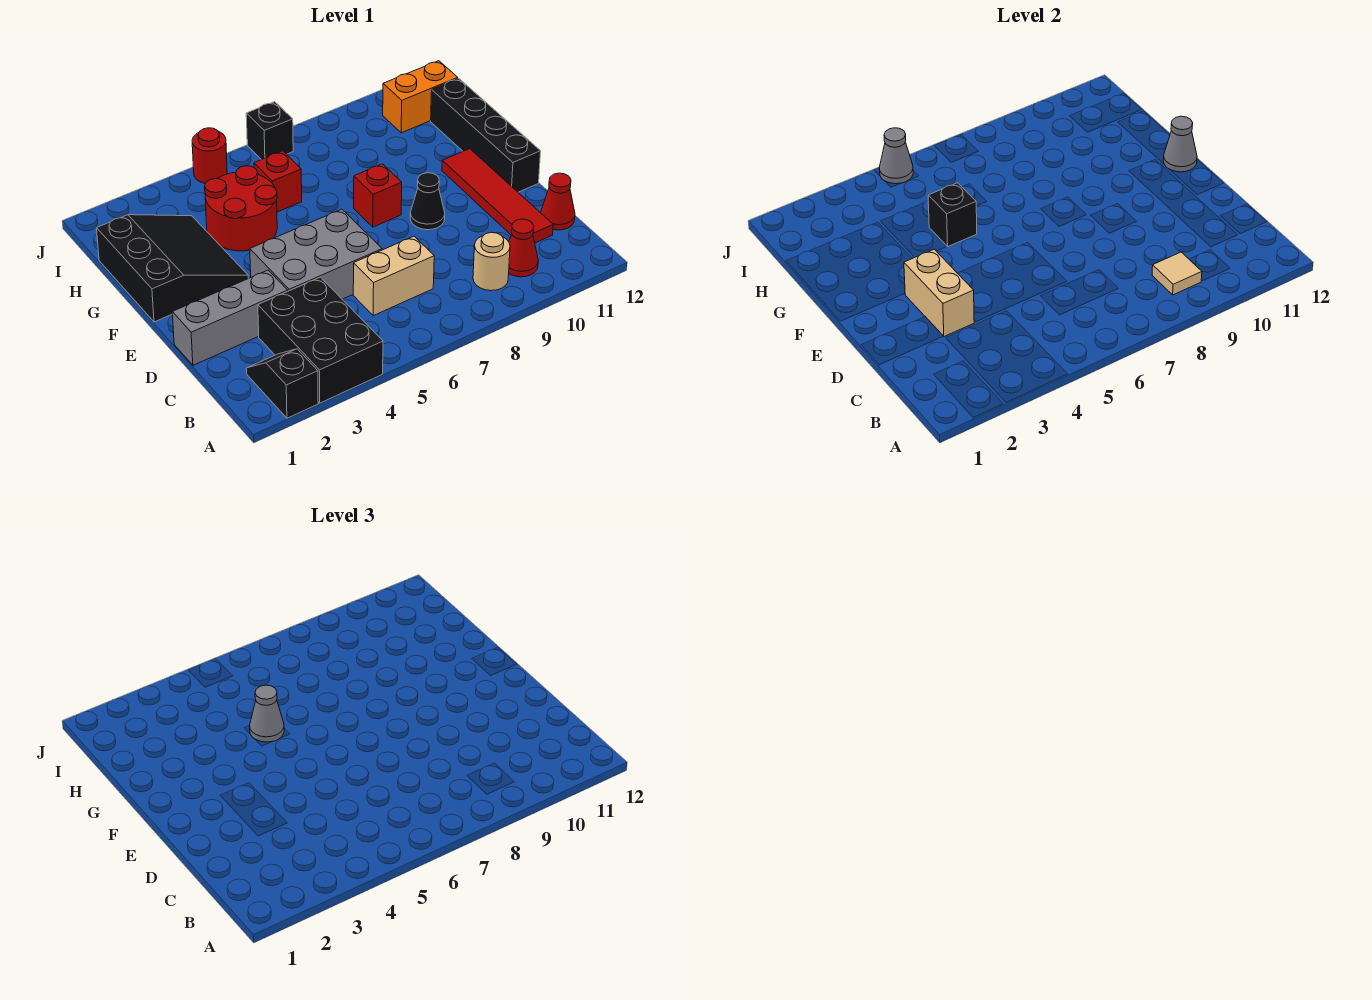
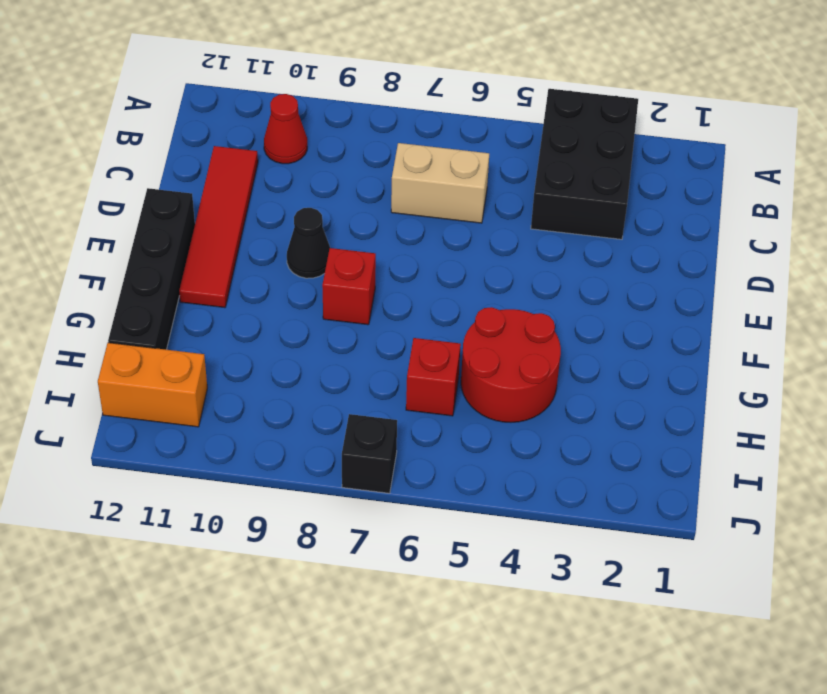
none -> black 1x2 slope [246,349,318,418]
none -> tan 1x1 round brick [473,232,510,291]
none -> red 1x1 cone [541,173,575,230]

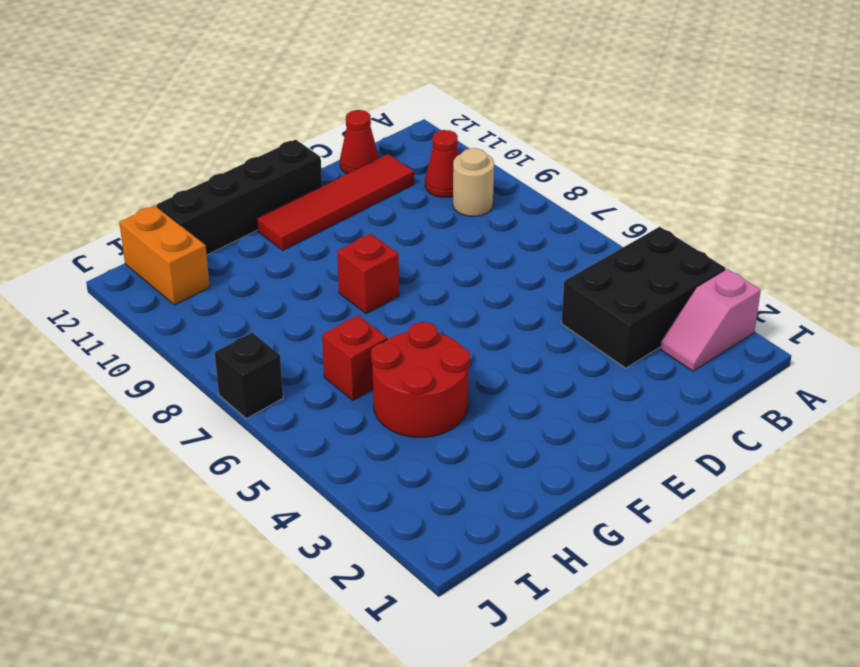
pink 1x2 slope [660,269,761,371] -> black 1x2 slope [246,349,318,418]
none -> tan 1x2 brick [353,236,434,316]
none -> grey 1x3 brick [172,270,288,365]
none -> grey 2x3 brick [250,209,382,299]

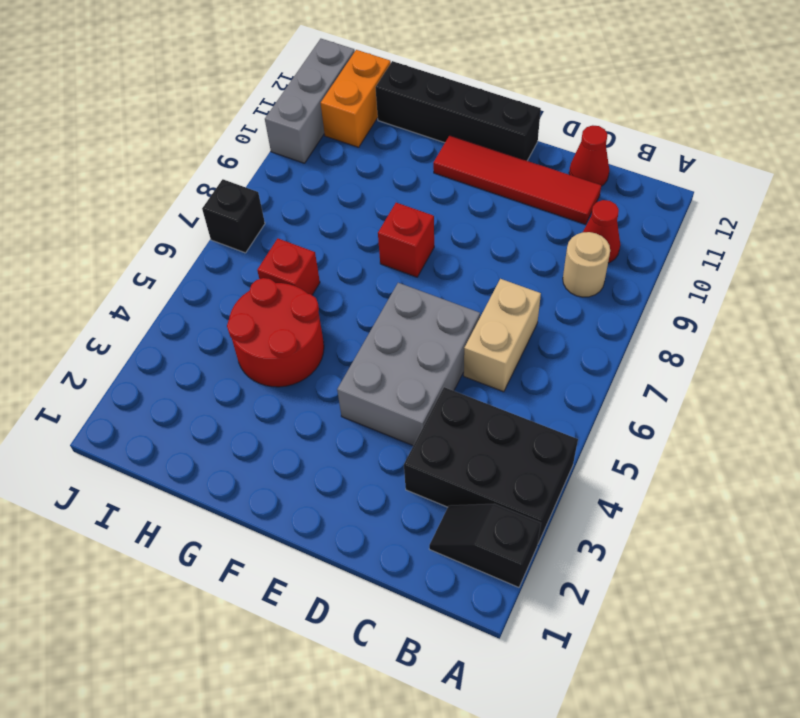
grey 1x3 brick [265,39,355,163] -> grey 1x3 brick moved to [172,270,288,365]
none -> black 1x1 cone [410,173,445,230]
none -> black 3x3 slope [97,215,248,322]
none -> red 1x1 round brick [192,128,227,183]

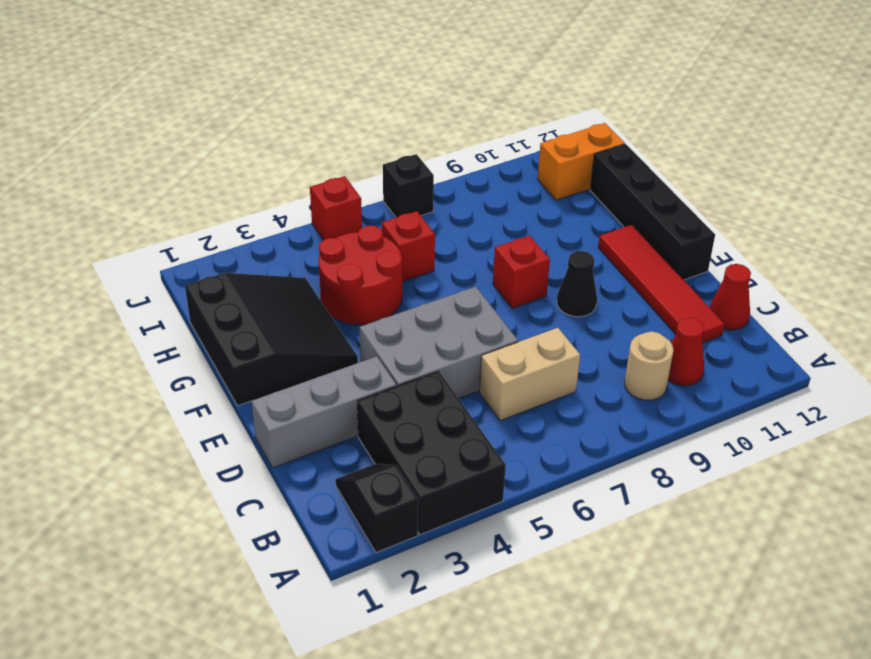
red 1x1 brick [310,176,362,240] -> red 1x1 round brick [192,128,227,183]
none -> tan 1x1 tile [1152,252,1202,295]
none -> tan 1x2 brick [904,249,974,336]
none -> grey 1x1 cone [1163,116,1197,172]

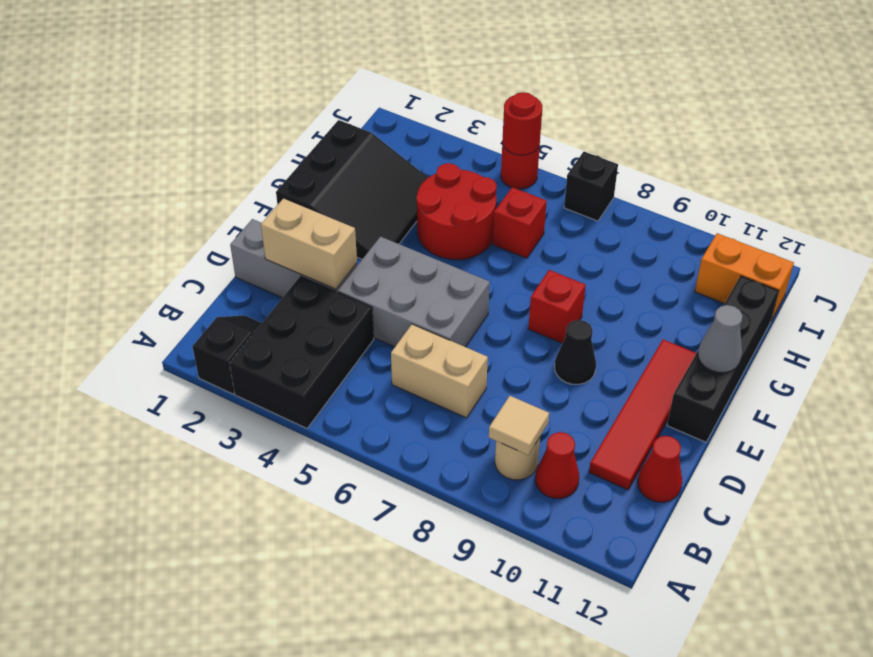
tan 1x2 brick [261,199,357,289] -> tan 1x2 brick turned to [904,249,974,336]
red 1x1 round brick [502,92,542,155] -> grey 1x1 cone [879,128,913,184]
none -> black 1x1 brick [928,183,977,246]
none -> grey 1x1 cone [250,685,284,742]

